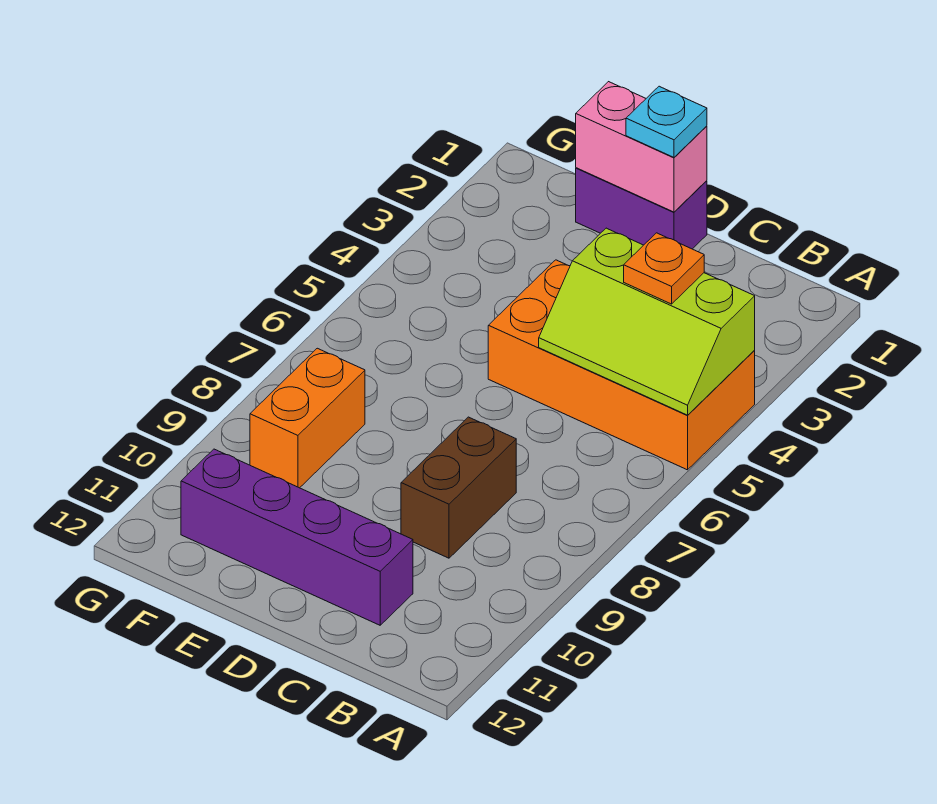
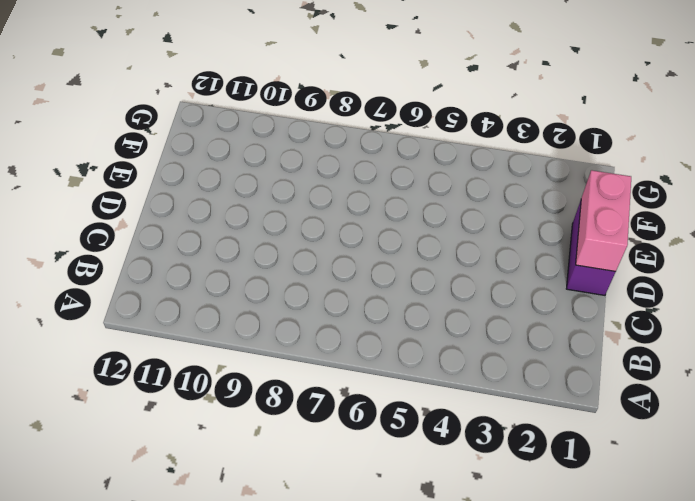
none -> orange 2x4 brick [488,260,755,470]
none -> brown 1x2 brick [401,417,516,558]

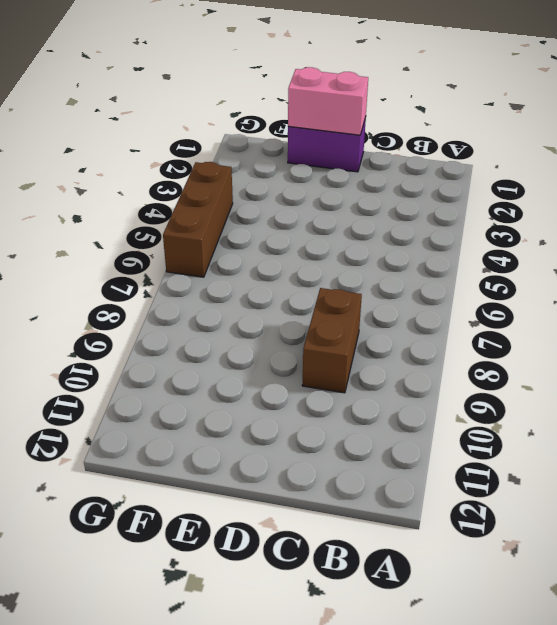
brown 1x3 brick [163,162,233,277] -> none
none -> orange 2x4 brick [488,260,755,470]
none -> purple 1x4 brick [181,449,413,625]

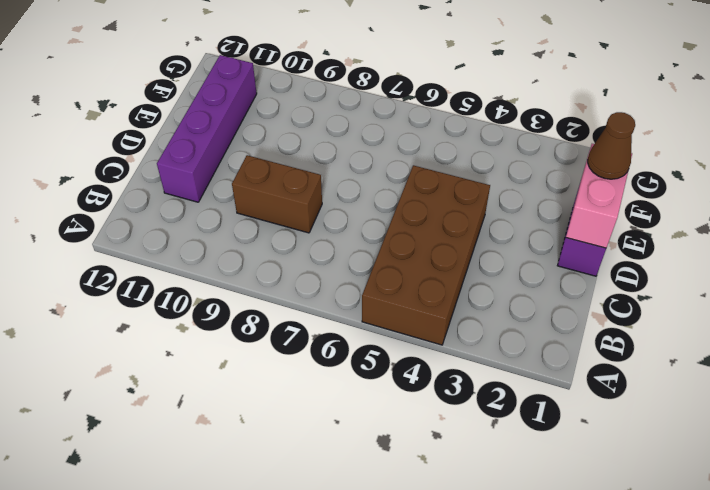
brown 2x4 brick [362,165,490,345] -> orange 2x4 brick [488,260,755,470]
brown 1x1 cone [588,112,635,179] -> none
none -> orange 1x2 brick [250,348,365,488]
none -> lime 2x3 slope [539,228,755,415]

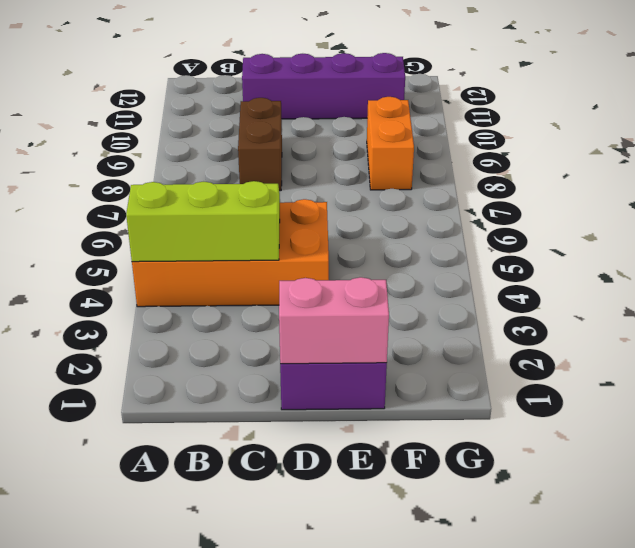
none -> orange 1x1 plate [624,233,704,304]
none -> cyan 1x1 plate [626,86,707,157]

